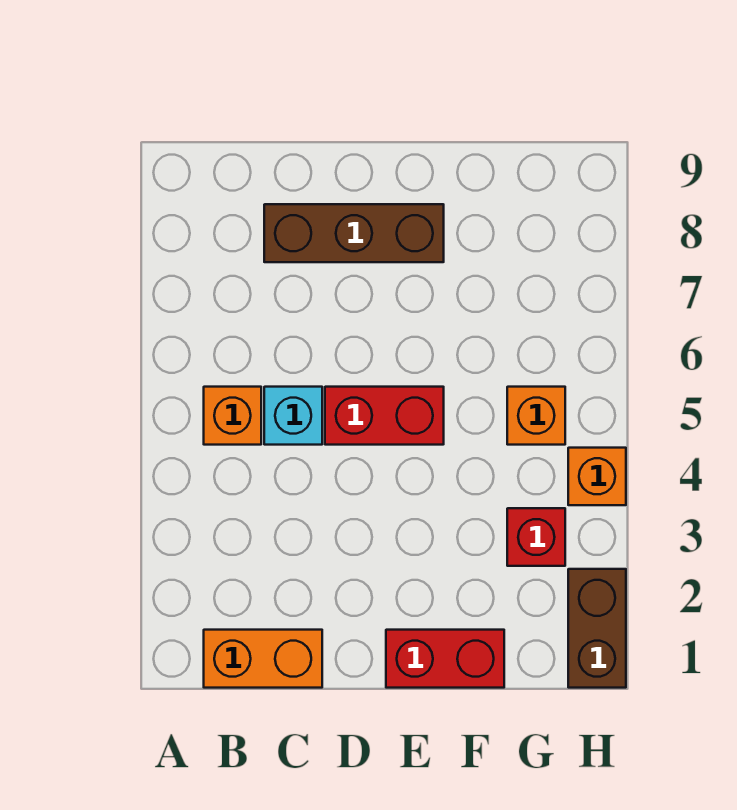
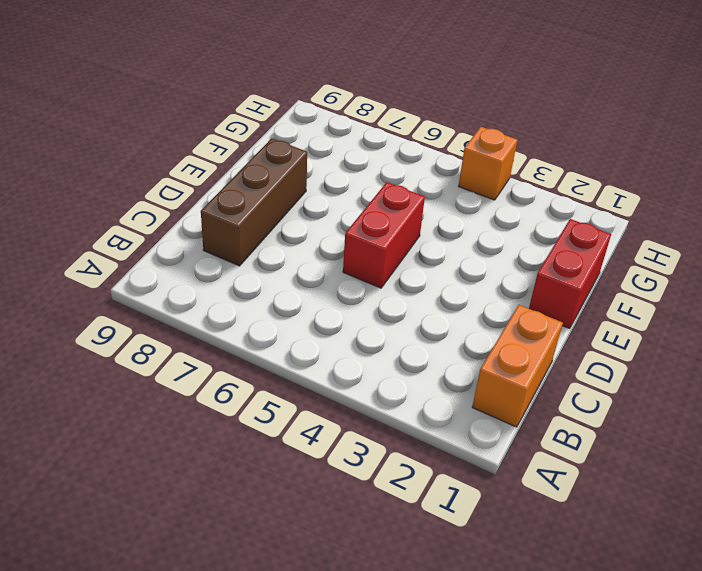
none -> orange 1x1 brick [204,387,261,445]
none -> cyan 1x1 brick [264,387,322,445]

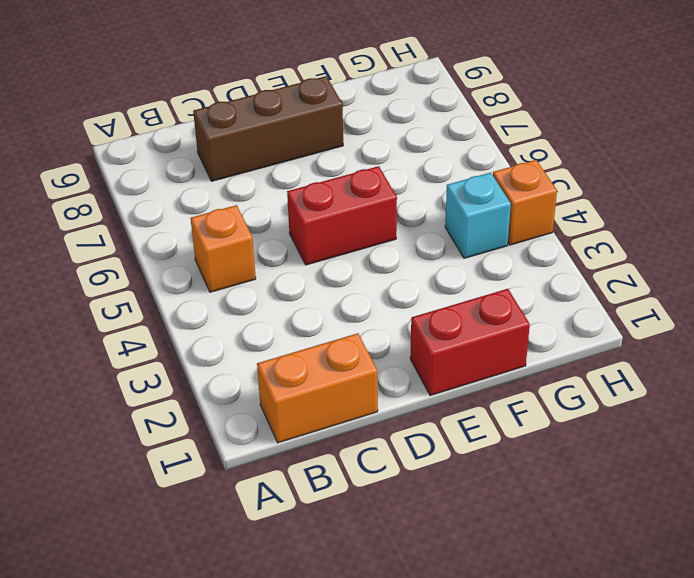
cyan 1x1 brick [445,173,511,258] -> cyan 1x1 brick moved to [264,387,322,445]
none -> red 1x1 brick [507,508,565,566]
none -> orange 1x1 brick [507,387,565,445]

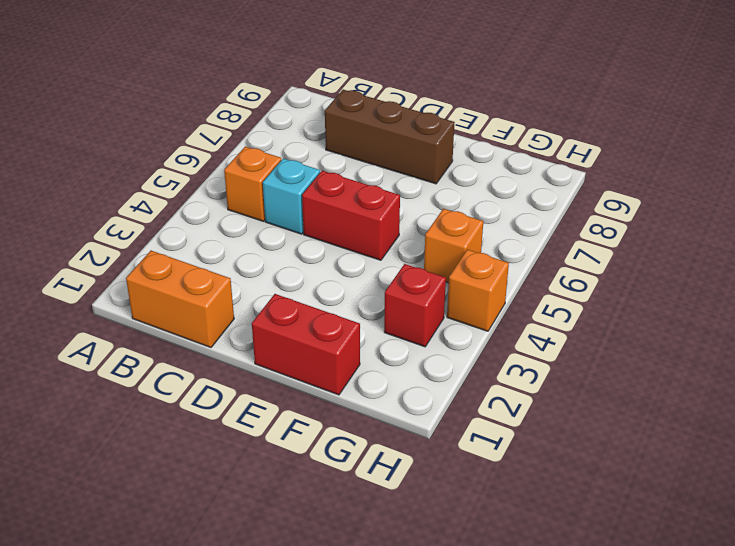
none -> brown 1x2 brick [568,569,626,688]

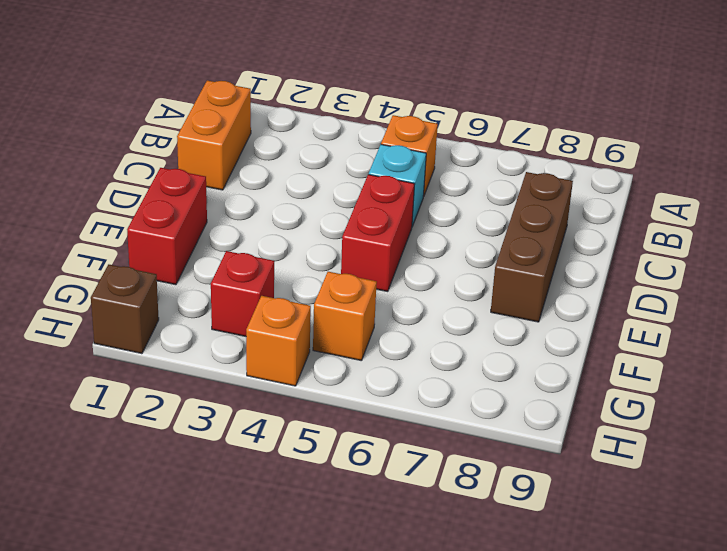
brown 1x1 brick [91,264,159,354] -> brown 1x2 brick [568,569,626,688]

